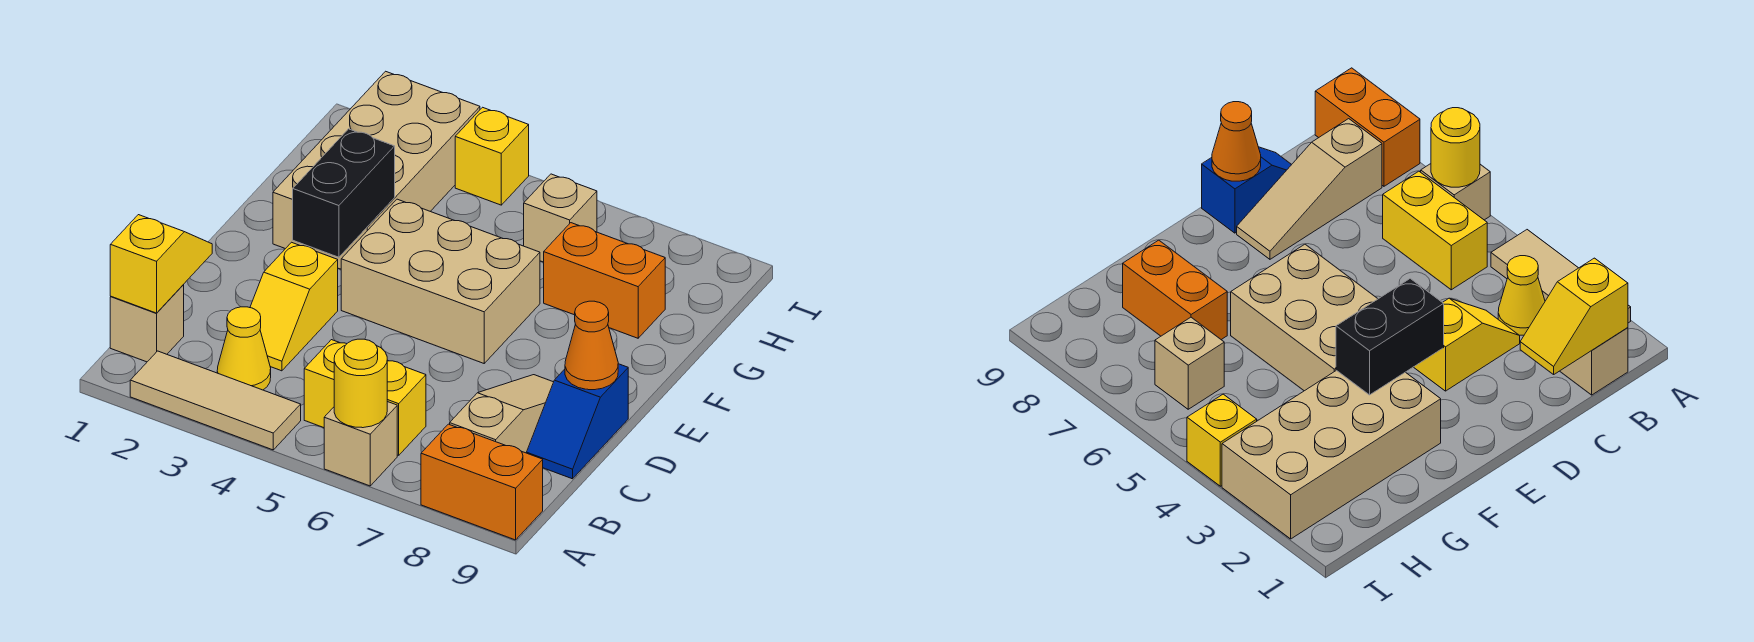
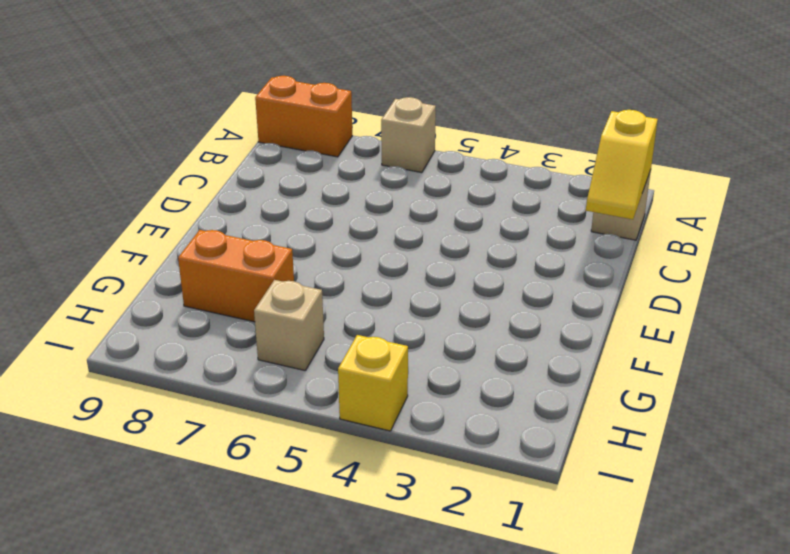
none -> tan 1x3 tile [130,351,301,450]
none -> yellow 1x1 cone [217,307,271,390]
none -> yellow 1x2 brick [304,340,426,455]

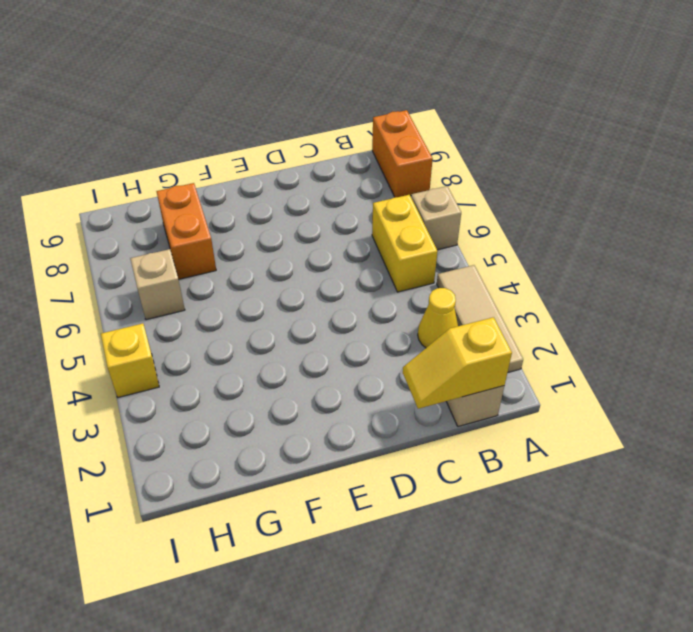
none -> tan 1x3 slope [450,375,553,453]
none -> yellow 1x2 slope [250,242,338,371]
none -> blue 1x2 slope [527,364,628,479]

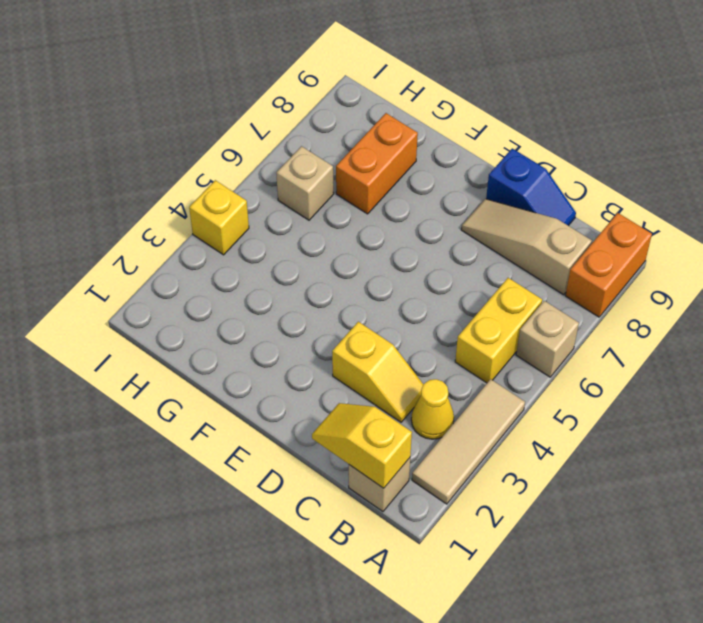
none -> tan 2x3 brick [341,199,540,363]
none -> tan 2x4 brick [273,71,480,269]
none -> yellow 1x1 round brick [334,339,387,428]

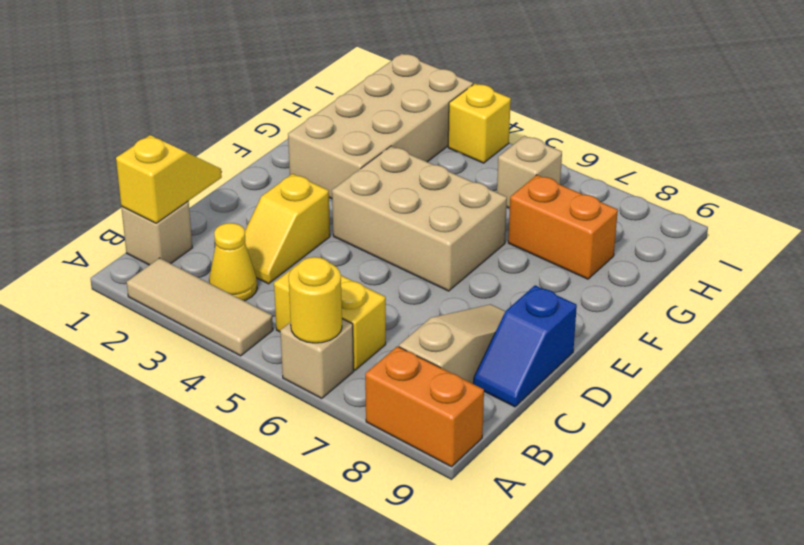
none -> orange 1x1 cone [565,301,618,390]
none -> black 1x2 brick [293,129,395,257]

